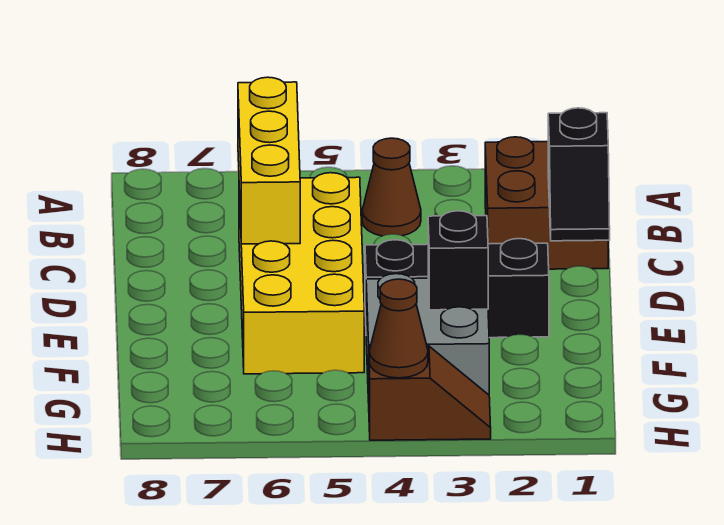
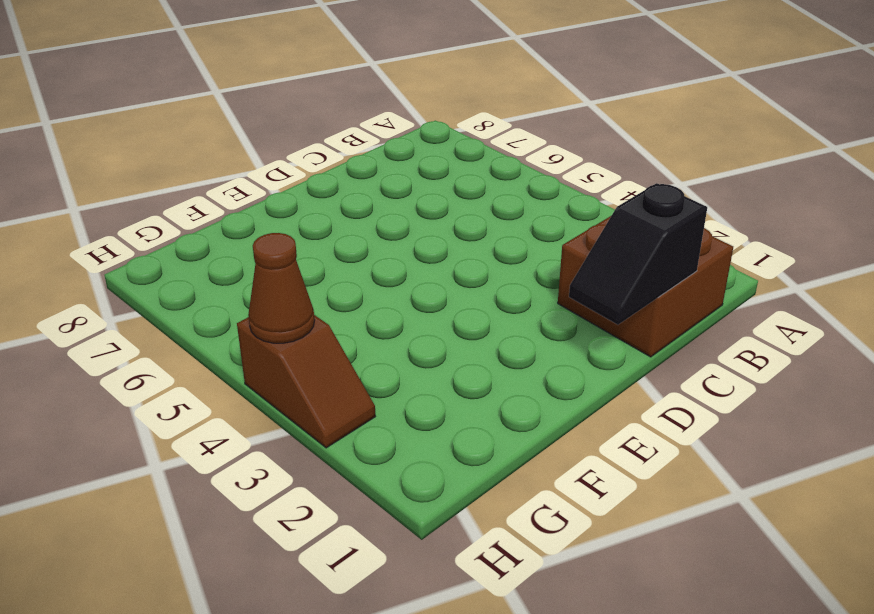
none -> brown 1x1 cone [362,138,421,236]
none -> yellow 2x4 brick [239,173,364,374]

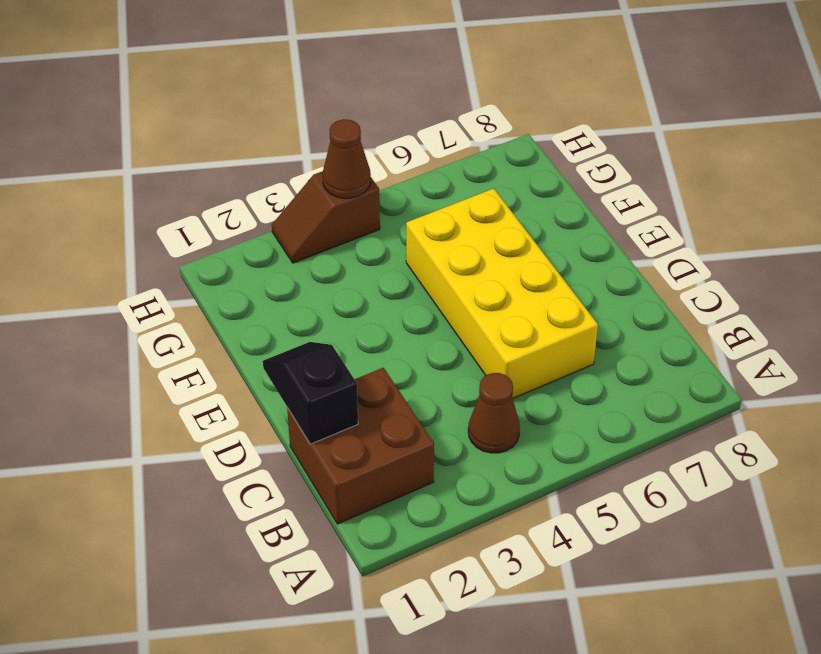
none -> black 1x3 brick [365,239,549,338]
none -> grey 2x2 brick [366,274,489,403]

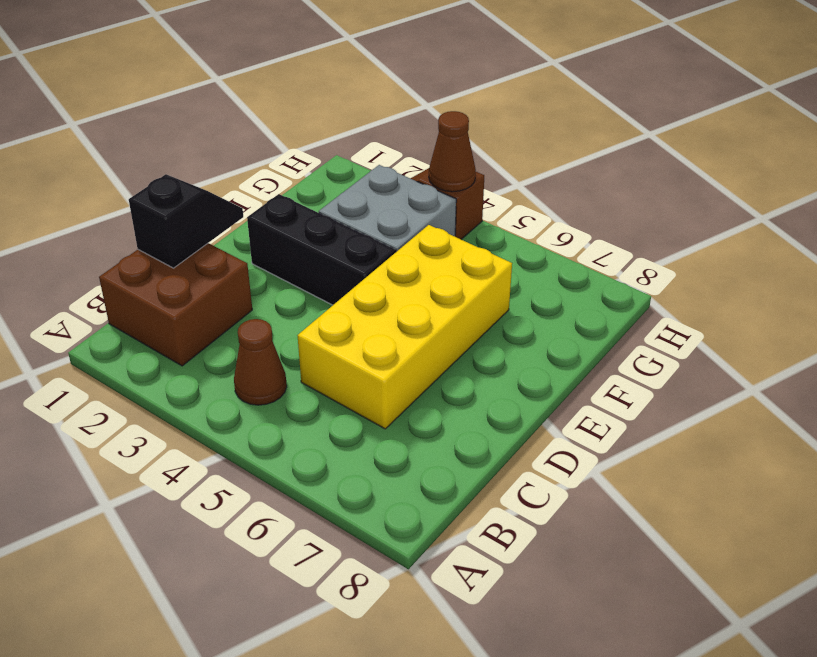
none -> yellow 1x3 brick [238,77,300,244]
none -> black 1x1 brick [428,211,488,310]

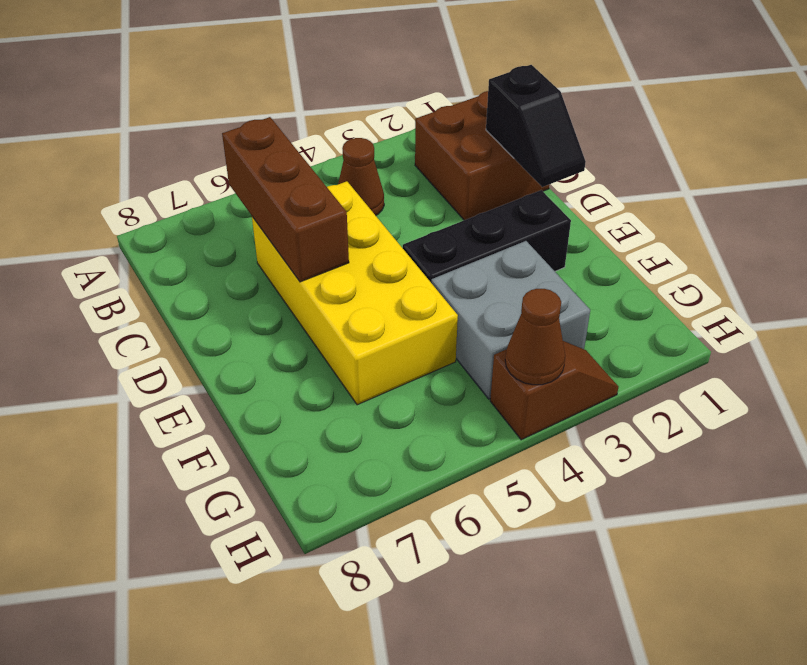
brown 1x3 brick [222,117,349,282] -> yellow 1x3 brick [238,77,300,244]
none -> black 1x1 brick [428,211,488,310]

